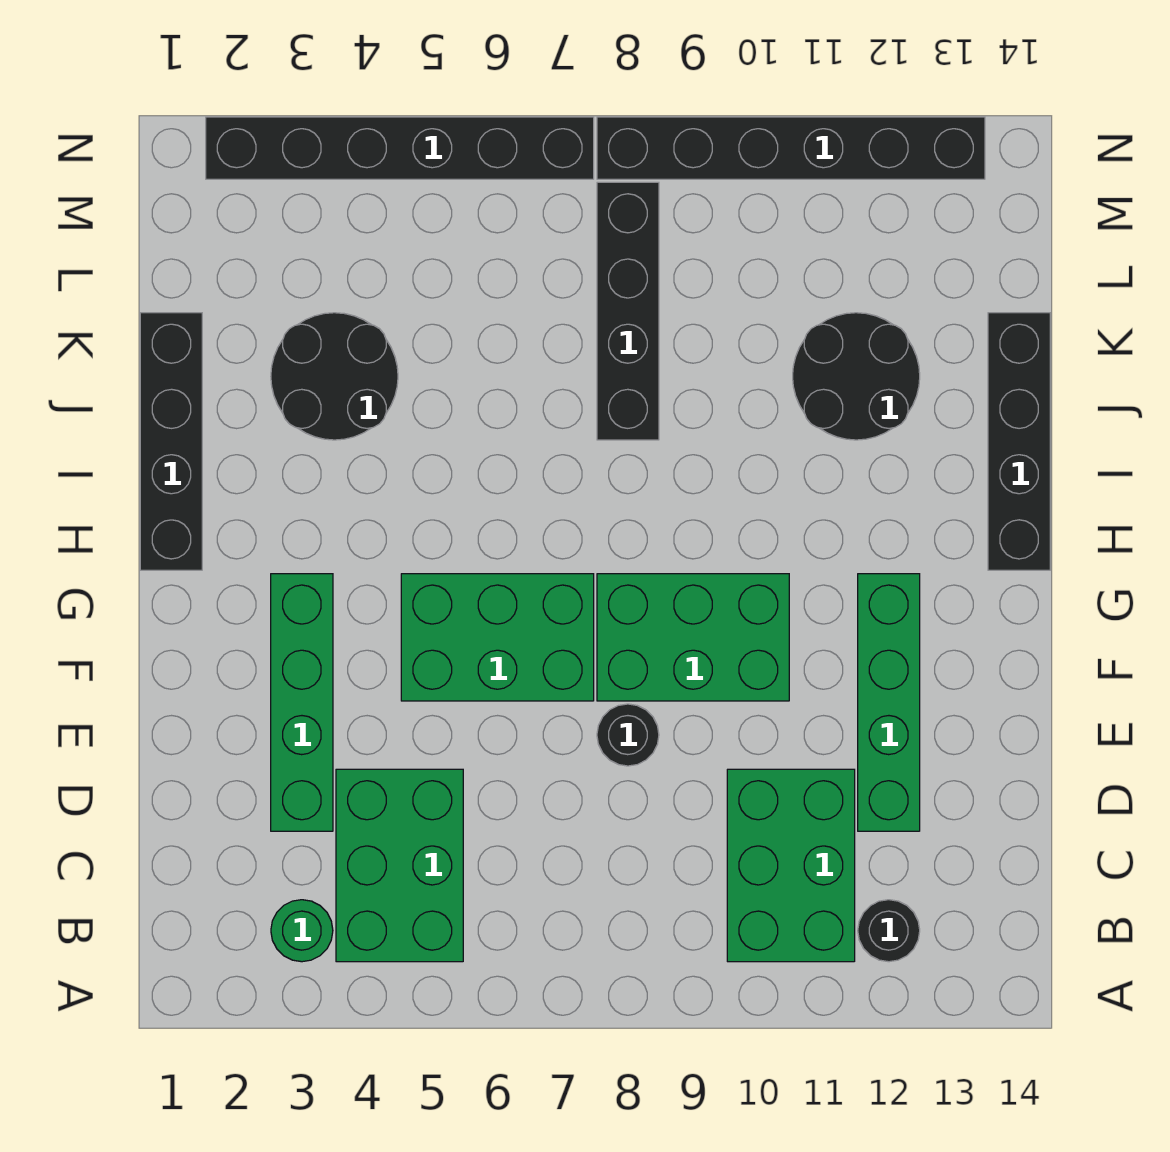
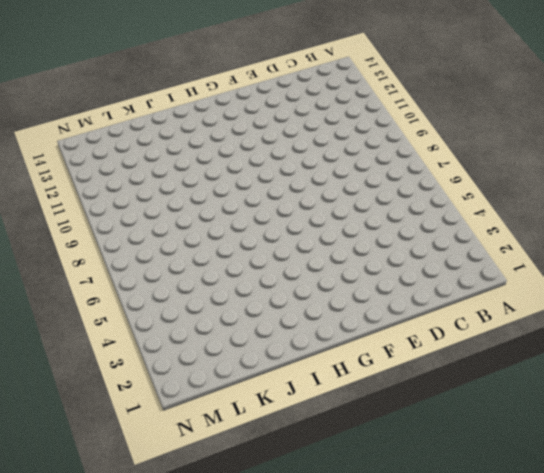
none -> green 1x1 round brick [271,900,333,962]
none -> green 2x3 brick [336,769,463,962]
none -> green 2x3 brick [727,769,855,962]

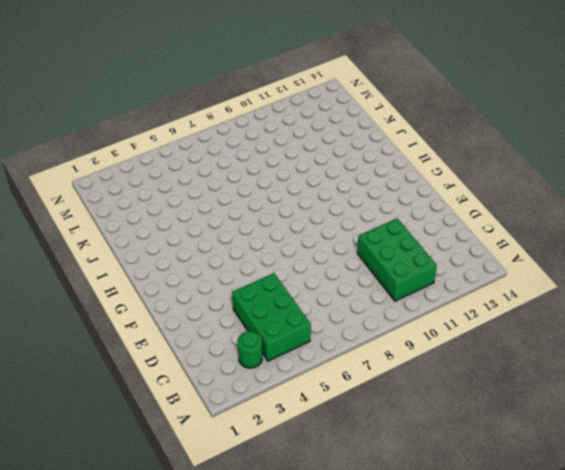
none -> black 1x1 round brick [858,900,920,962]
none -> green 1x4 brick [271,574,333,831]
none -> green 1x4 brick [858,574,920,831]

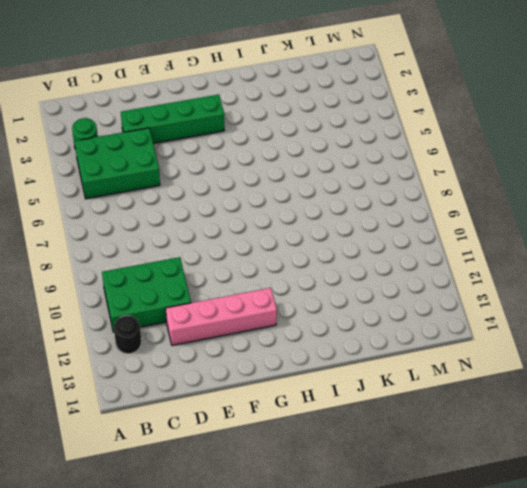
pink 1x4 brick [166,288,277,345] -> green 1x4 brick [858,574,920,831]
none -> black 1x1 round brick [597,704,659,766]
none -> green 2x3 brick [401,574,594,701]
none -> green 2x3 brick [597,574,789,701]

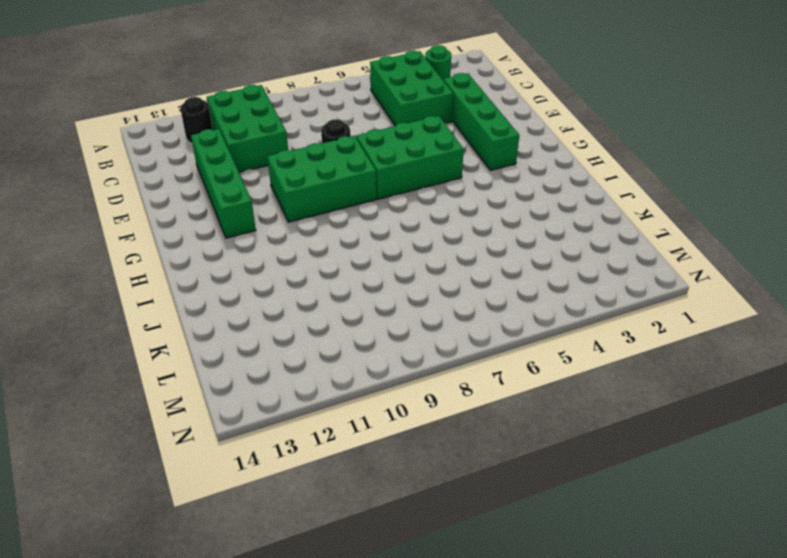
none -> black 1x4 brick [140,313,202,570]
none -> black 1x4 brick [988,313,1050,570]
none -> black 2x2 round brick [271,313,398,440]

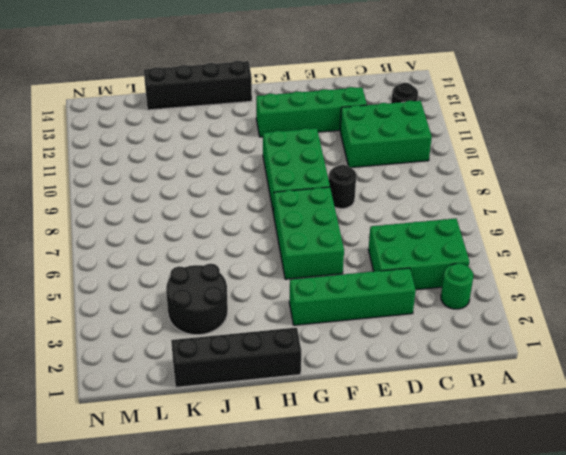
none -> black 1x4 brick [597,182,659,440]
none -> black 2x2 round brick [793,313,920,440]
none -> black 1x6 brick [206,117,594,179]

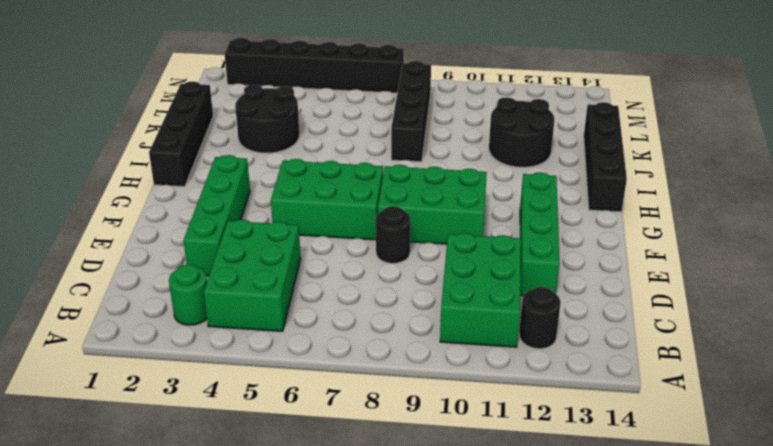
none -> black 1x6 brick [597,117,985,179]

